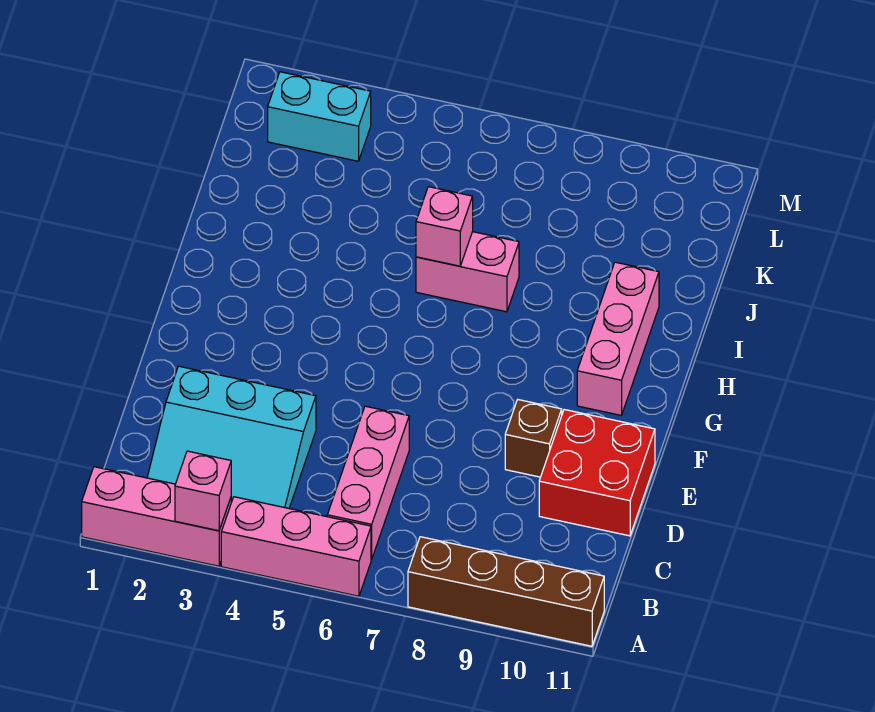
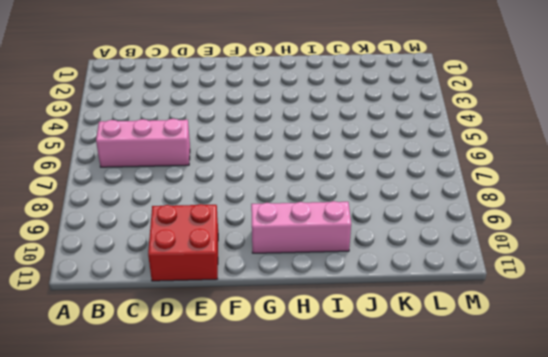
none -> pink 1x3 brick [82,467,231,566]
none -> pink 1x3 brick [221,497,371,596]
none -> brown 1x4 brick [408,537,604,646]

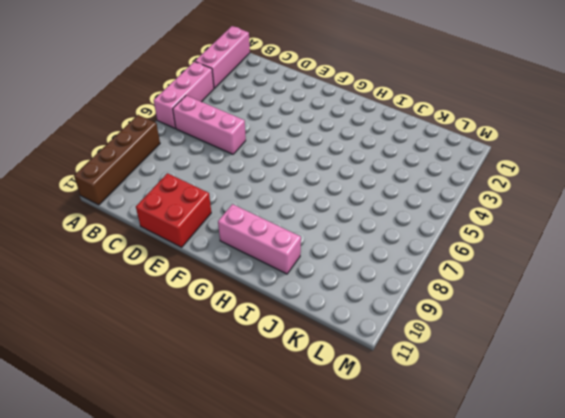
none -> cyan 3x3 slope [147,366,316,508]
none -> brown 1x1 brick [505,400,562,477]
none -> pink 1x2 brick [416,232,519,312]

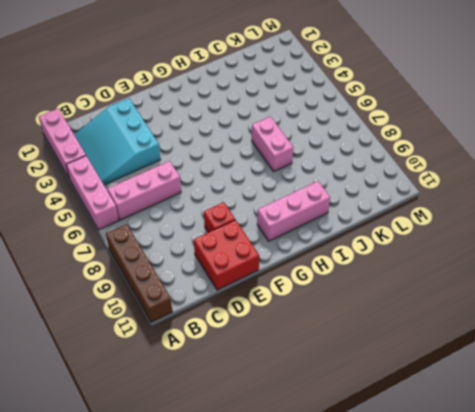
red 1x1 brick [204,202,235,232] -> brown 1x1 brick [505,400,562,477]
none -> cyan 1x2 brick [268,72,371,161]
none -> pink 1x1 brick [175,451,231,531]
none -> pink 1x1 brick [416,187,473,266]

